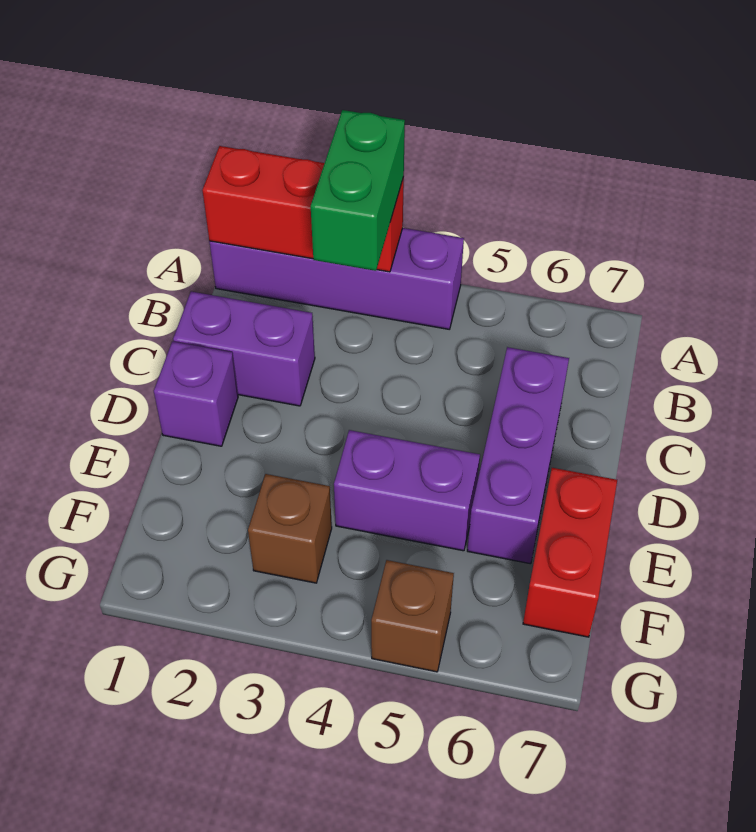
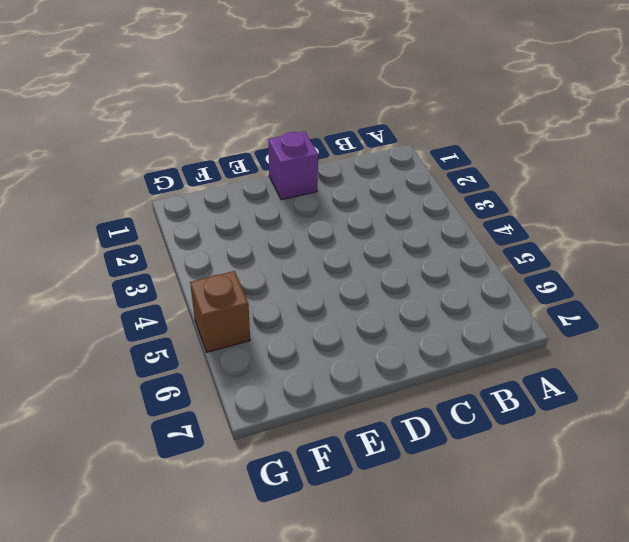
none -> purple 1x4 brick [209,228,464,329]
none -> purple 1x2 brick [173,292,315,406]

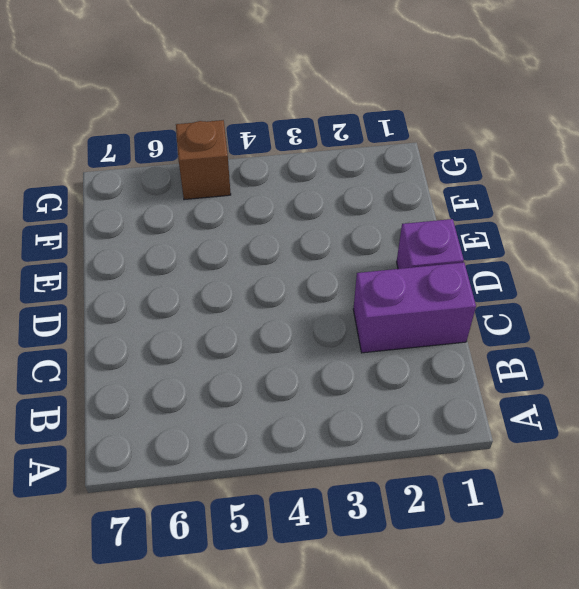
none -> purple 1x4 brick [209,228,464,329]
none -> purple 1x3 brick [467,347,569,564]

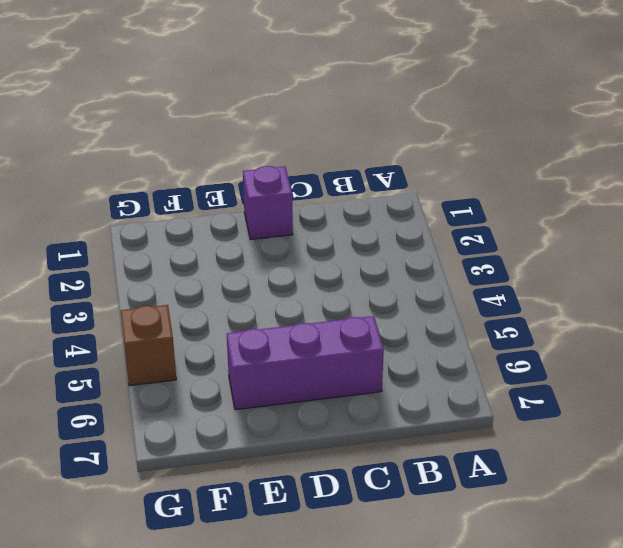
none -> purple 1x4 brick [209,228,464,329]
none -> purple 1x2 brick [173,292,315,406]

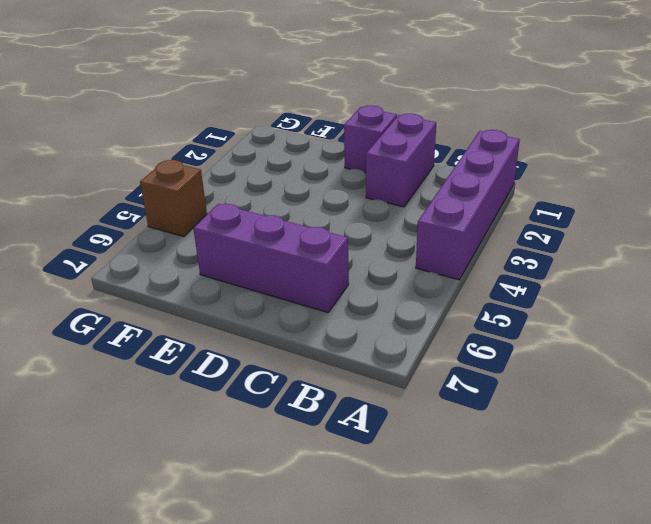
none -> purple 1x2 brick [334,430,480,551]
none -> red 1x2 brick [523,468,617,637]

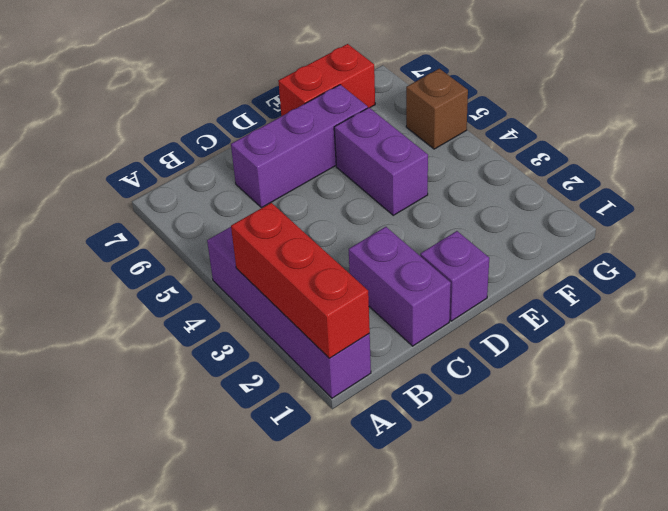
none -> brown 1x1 brick [248,474,332,583]
none -> green 1x2 brick [311,110,405,271]

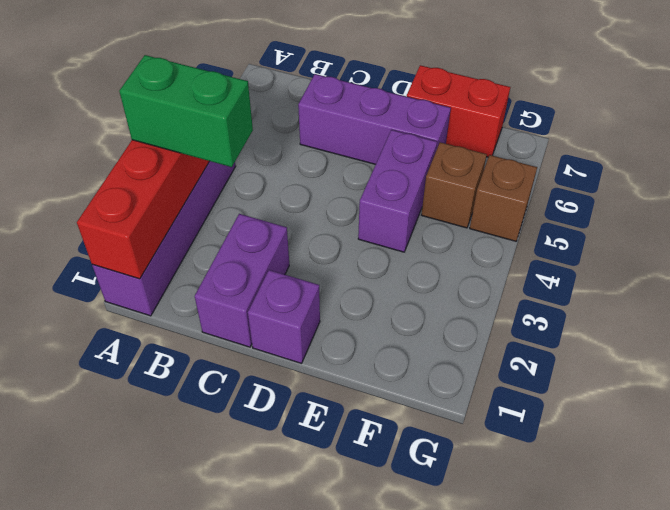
brown 1x1 brick [421,142,487,228] -> brown 1x1 brick moved to [248,474,332,583]

